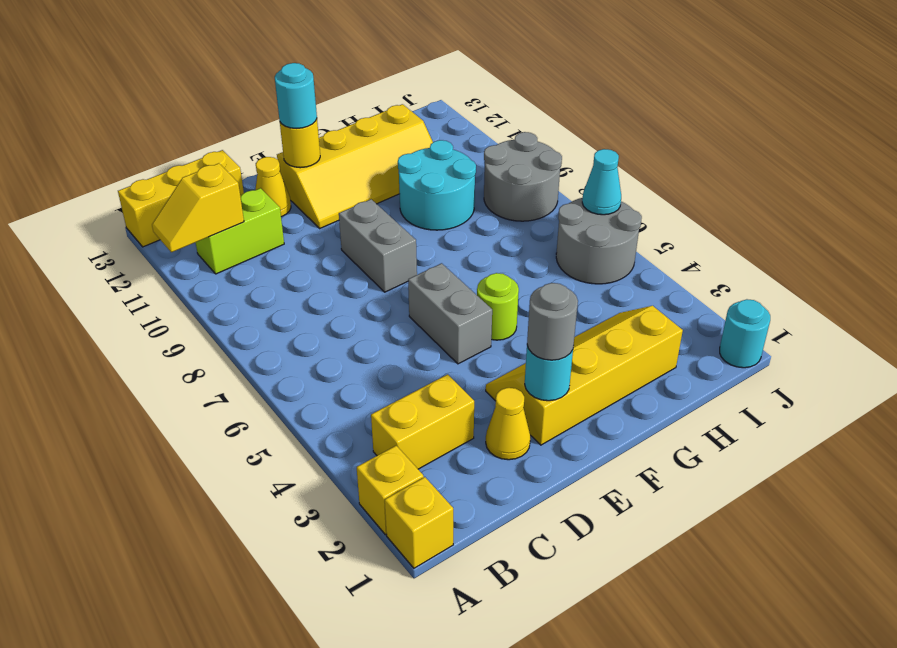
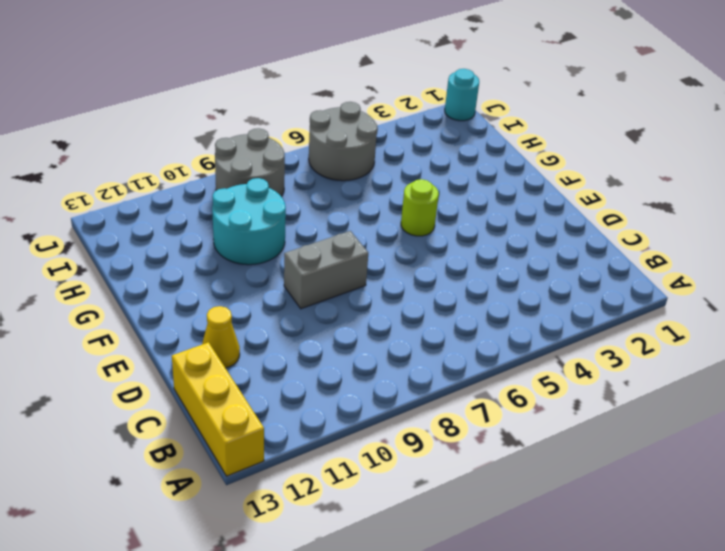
none -> yellow 1x1 brick [385,477,453,568]
none -> yellow 1x1 brick [357,446,424,535]
none -> yellow 1x2 brick [371,374,474,469]

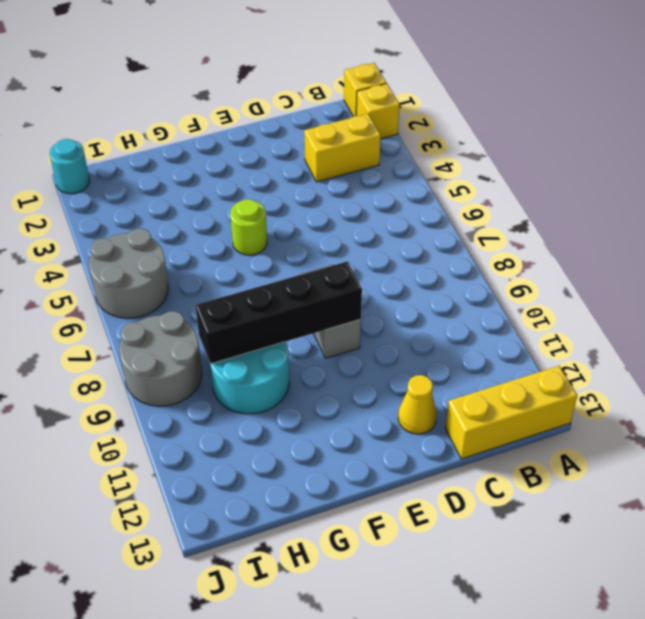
black 1x4 brick [195,261,362,364] -> none
none -> lime 1x2 brick [196,188,284,274]
none -> yellow 1x1 cone [486,388,530,460]
none -> yellow 2x4 slope [486,306,683,445]

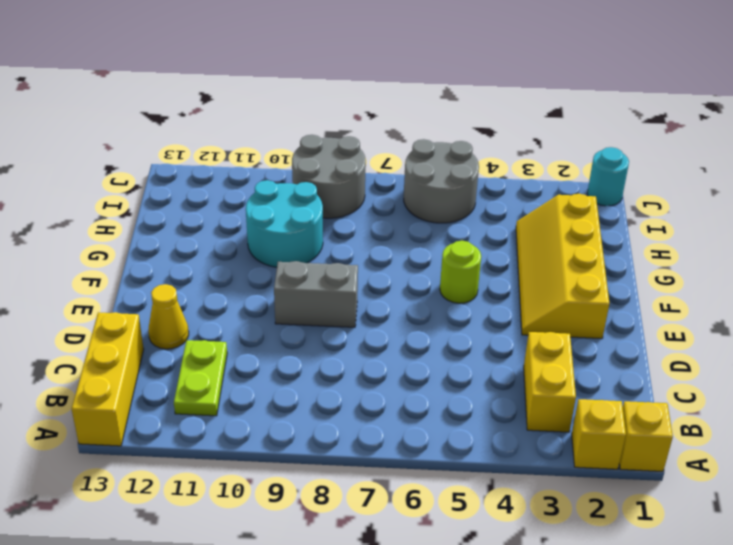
lime 1x2 plate [174,340,227,416] -> lime 1x2 brick [196,188,284,274]
none -> yellow 1x1 cone [486,388,530,460]
none -> grey 1x2 brick [408,263,492,364]
none -> yellow 2x4 slope [277,104,433,228]

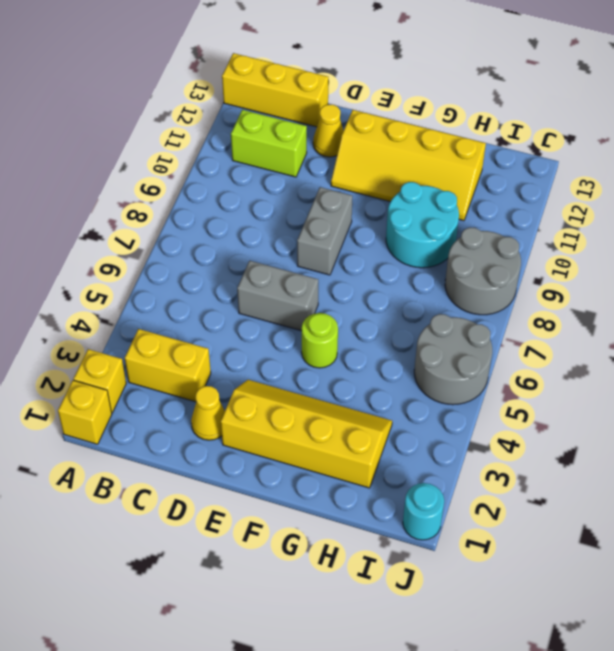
grey 1x2 brick [237,261,318,331] -> grey 1x2 brick turned to [408,263,492,364]
none -> yellow 1x2 slope [152,163,244,252]
none -> cyan 1x1 round brick [525,345,573,401]
none -> yellow 1x1 round brick [280,119,320,168]

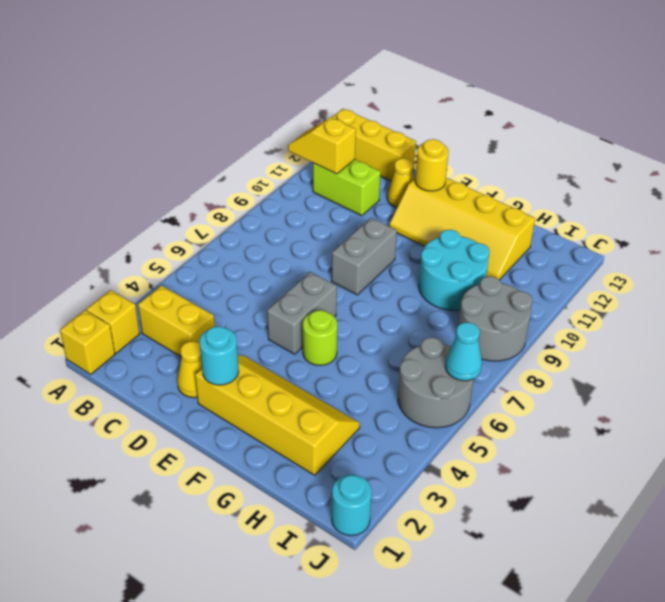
none -> grey 1x1 round brick [527,283,578,360]
none -> cyan 1x1 round brick [275,63,317,128]

